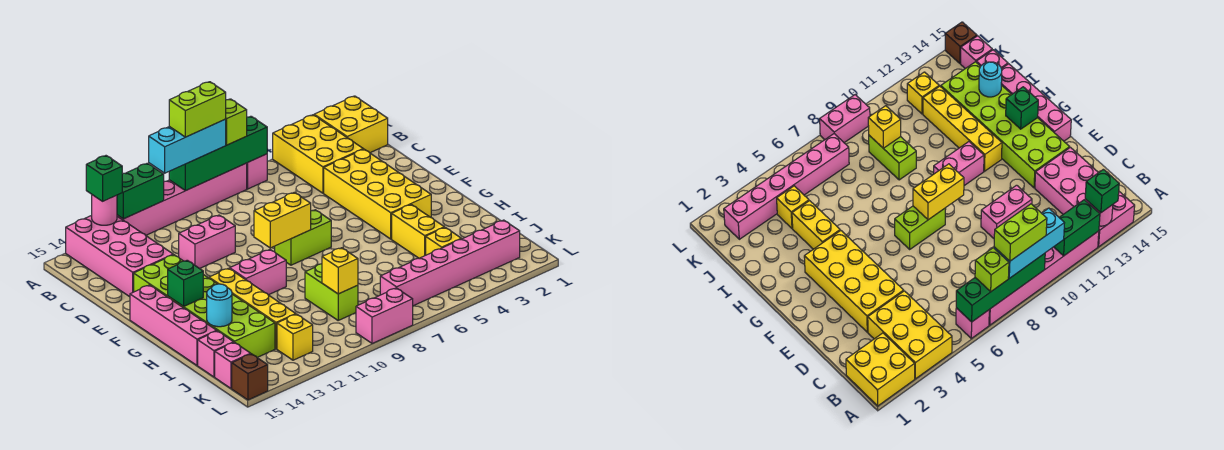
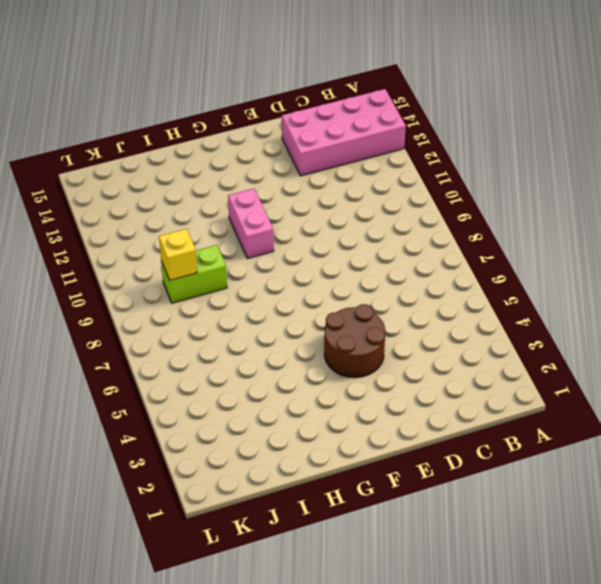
brown 2x2 round brick [324,304,385,378] -> yellow 2x4 brick [324,149,431,239]
none -> yellow 2x2 brick [314,96,388,153]
none -> yellow 2x3 brick [273,115,363,193]
none -> pink 1x1 brick [247,154,267,189]
none -> pink 1x6 brick [117,163,247,235]

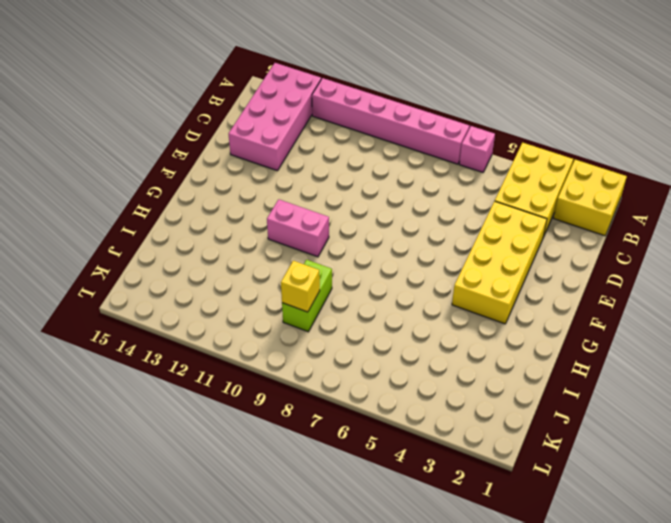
none -> pink 1x2 brick [179,215,235,269]
none -> lime 2x6 brick [134,255,275,357]
none -> lime 1x2 brick [275,210,331,265]
none -> pink 1x4 brick [130,285,217,365]

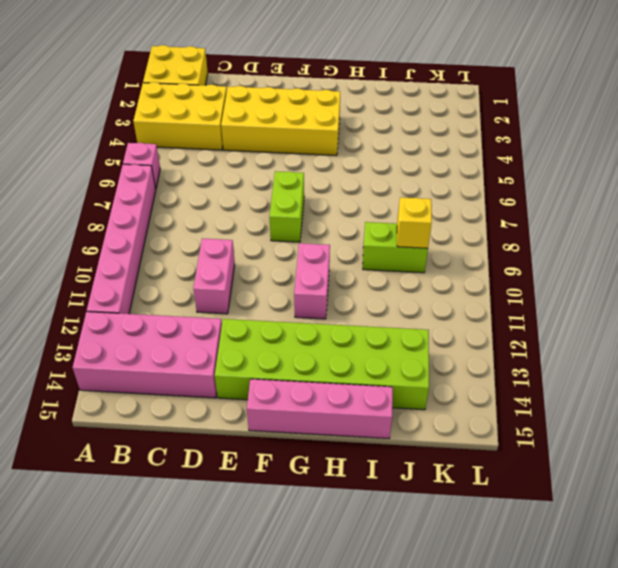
none -> yellow 1x4 brick [209,268,296,349]
none -> yellow 1x2 brick [392,205,444,258]
none -> yellow 1x1 brick [426,228,461,255]
none -> pink 1x1 brick [198,331,234,377]

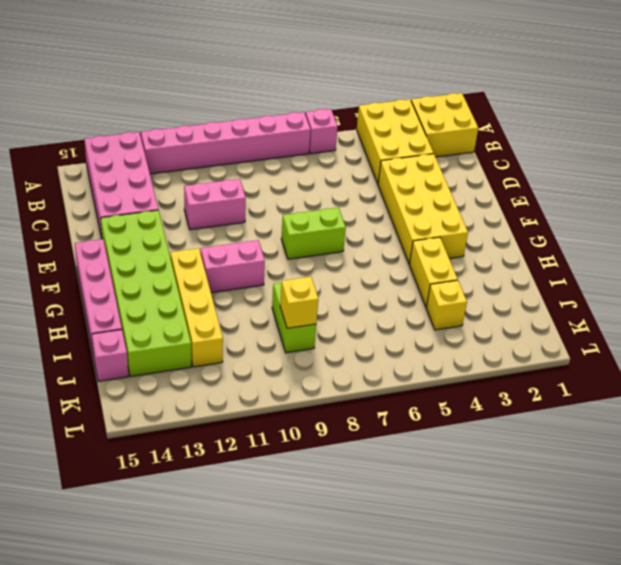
none -> pink 1x6 brick [380,220,520,306]
none -> yellow 1x1 brick [277,314,313,360]
none -> pink 1x1 brick [215,342,251,388]
none -> pink 1x2 brick [356,288,413,344]

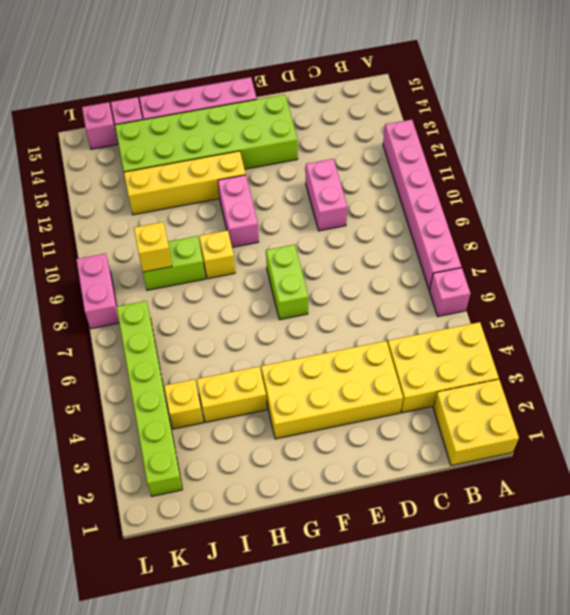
yellow 1x1 brick [199,230,235,279] -> yellow 1x1 brick moved to [277,314,313,360]
lime 1x6 brick [117,301,183,496] -> pink 1x6 brick [380,220,520,306]
none -> pink 2x4 brick [66,215,173,297]
none -> brown 1x1 brick [232,354,268,400]
none -> green 1x4 brick [169,116,267,191]
none -> green 1x2 brick [117,163,164,219]

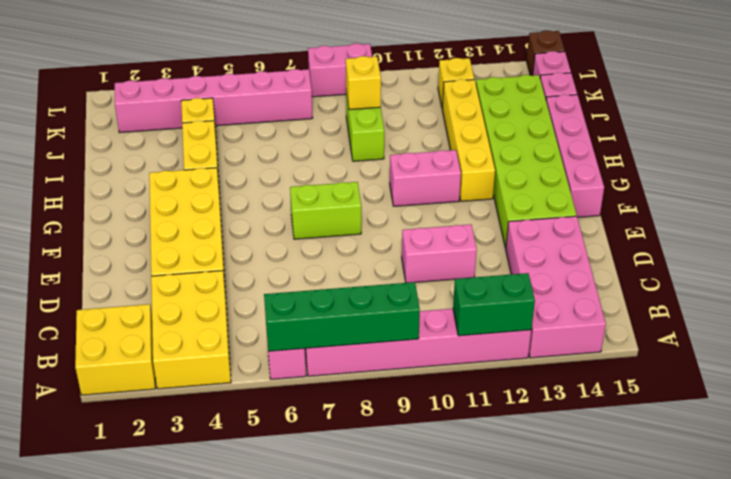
none -> pink 1x1 round brick [92,195,117,225]
none -> yellow 1x2 brick [254,192,311,248]
none -> green 1x1 brick [168,260,203,306]
none -> cyan 1x1 round brick [207,284,232,327]

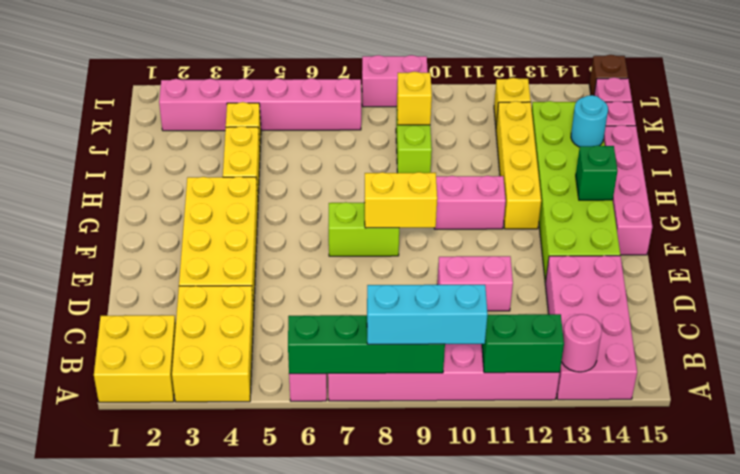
none -> lime 1x1 brick [226,99,247,145]
none -> green 1x1 brick [86,156,122,201]
none -> lime 1x2 brick [169,82,226,137]

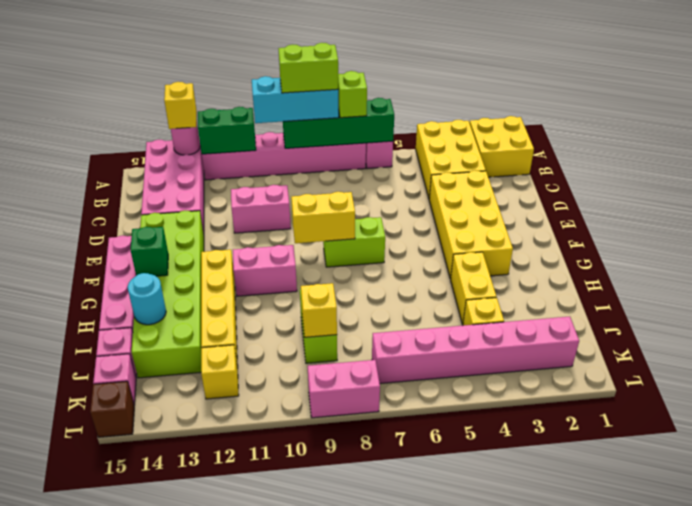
yellow 1x1 brick [164,82,197,129] -> green 1x1 brick [86,156,122,201]

